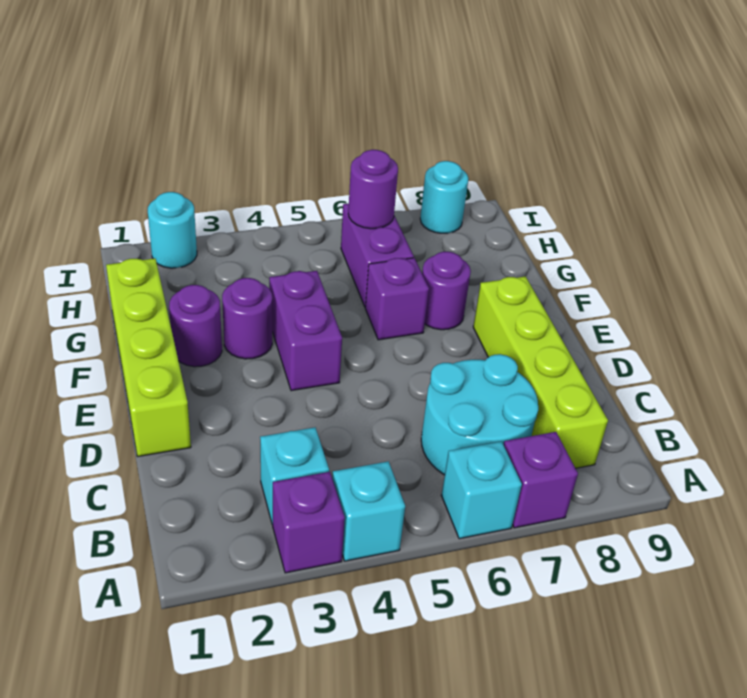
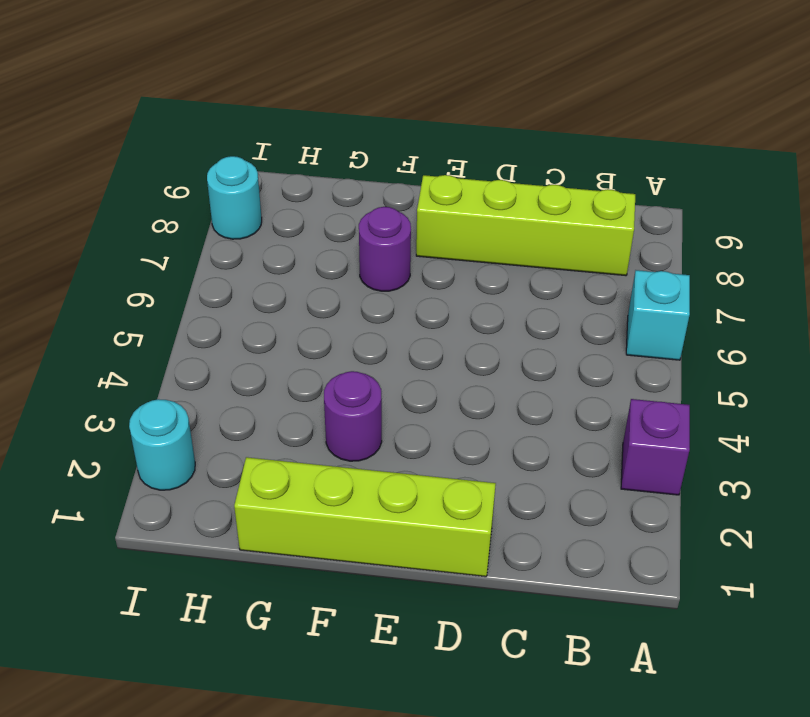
none -> cyan 1x1 brick [332,461,405,561]
none -> purple 1x1 brick [504,432,578,528]
none -> cyan 1x1 brick [260,427,329,524]

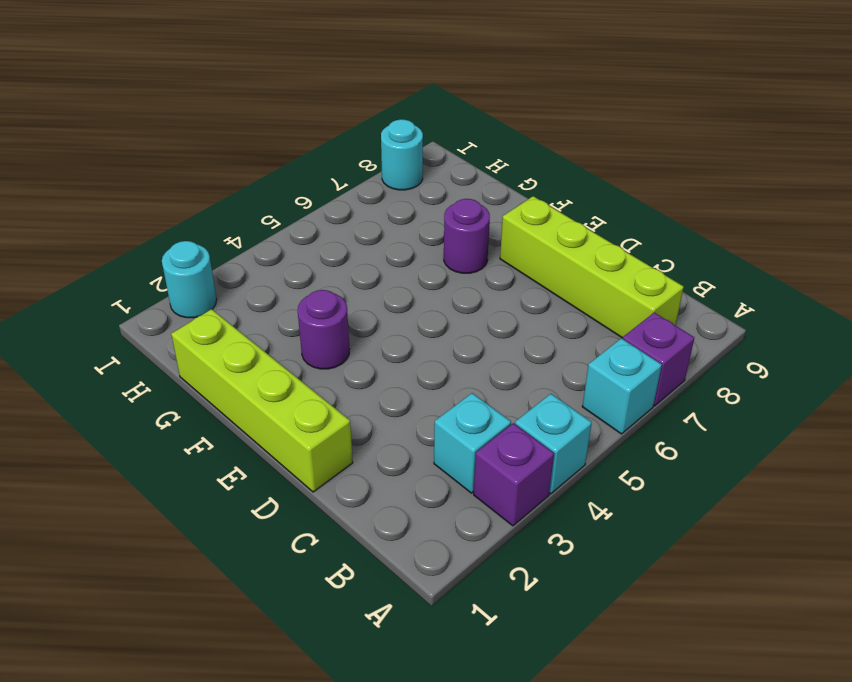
none -> cyan 2x2 round brick [421,354,538,475]
none -> purple 1x2 brick [269,271,342,391]
none -> purple 1x1 round brick [169,285,222,367]

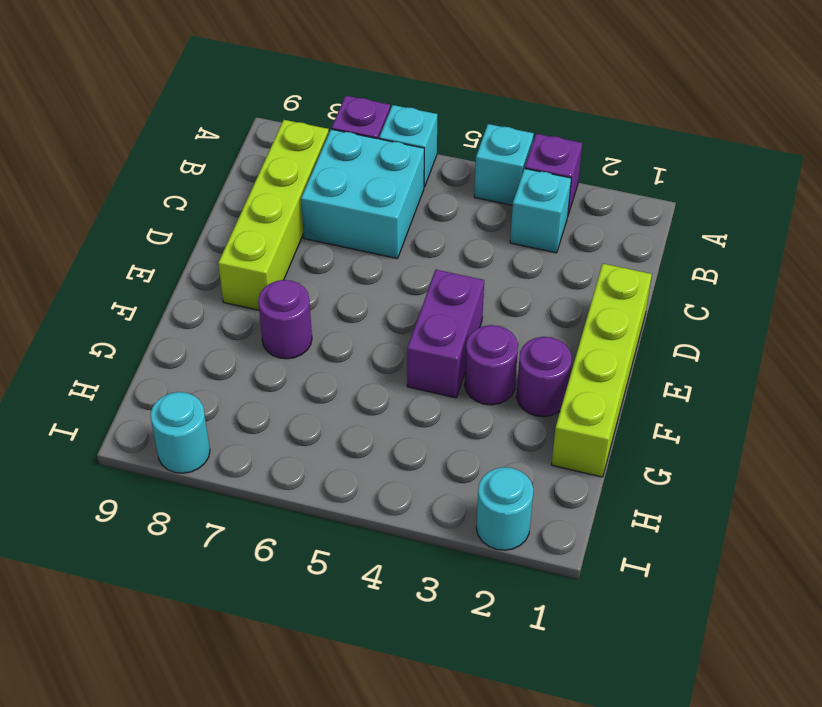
cyan 2x2 brick [301,129,424,259] -> cyan 2x2 round brick [421,354,538,475]
none -> purple 1x1 brick [365,258,429,340]
none -> purple 1x2 brick [341,204,414,306]
none -> purple 1x1 round brick [348,150,398,229]

